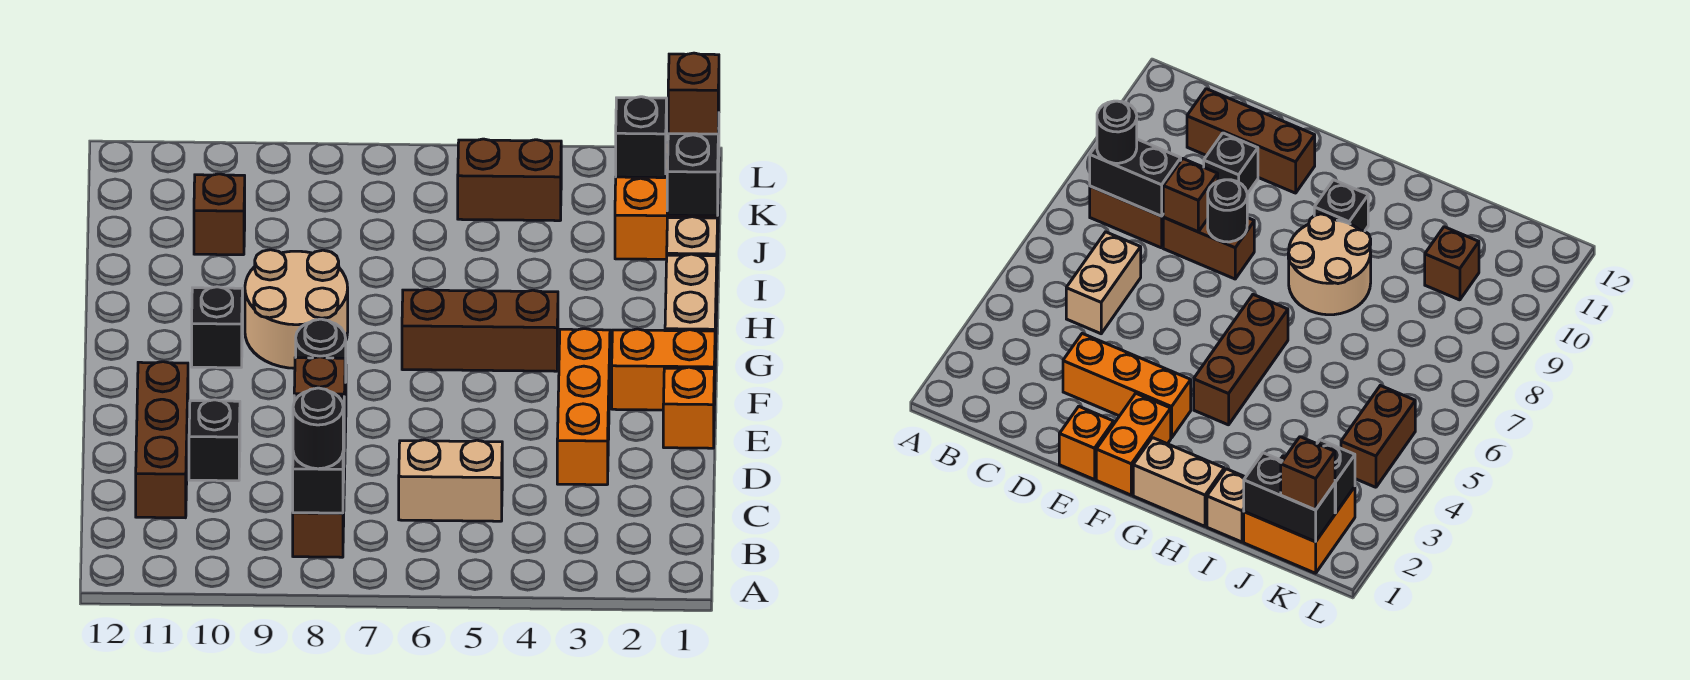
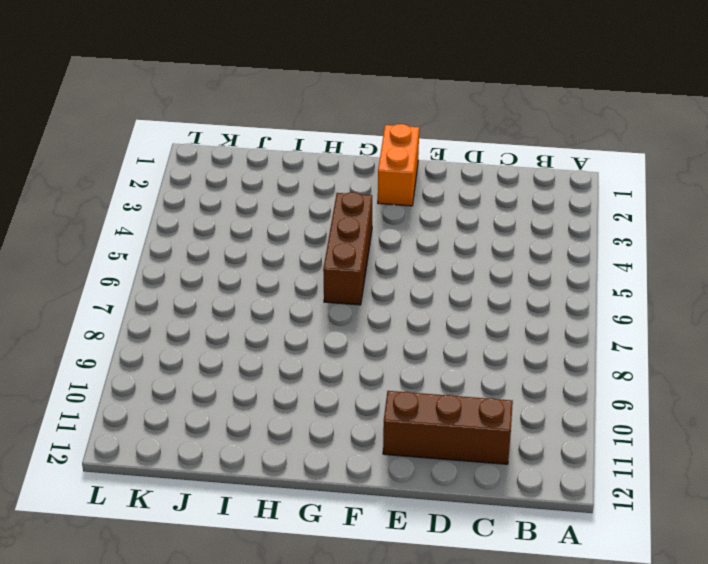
none -> brown 1x2 brick [293,483,344,557]
none -> tan 1x2 brick [399,440,502,521]
none -> orange 1x3 brick [557,329,610,485]

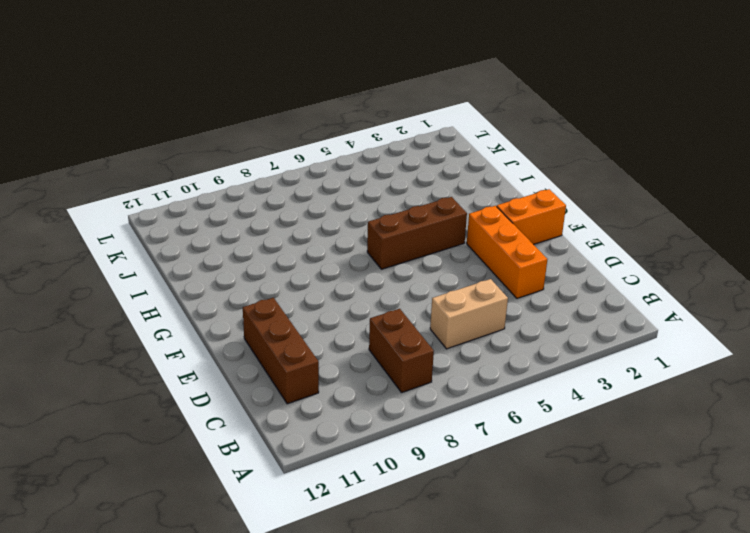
none -> brown 1x2 brick [1163,218,1254,279]
none -> black 1x1 brick [189,400,240,481]
none -> orange 1x1 brick [663,367,714,448]

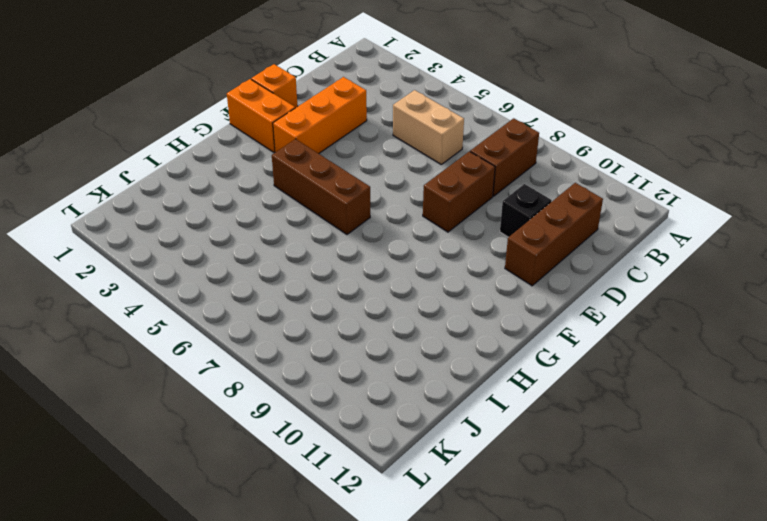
none -> tan 1x2 brick [665,254,717,358]
none -> tan 2x2 round brick [245,250,348,368]
none -> black 1x1 brick [192,287,242,368]

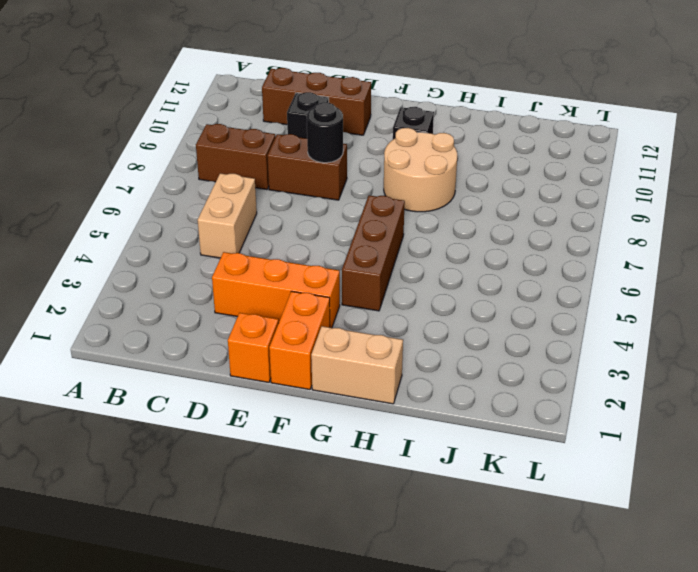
none -> tan 1x1 brick [667,217,718,264]
none -> orange 2x2 brick [615,142,719,259]
none -> brown 1x1 brick [194,174,245,255]

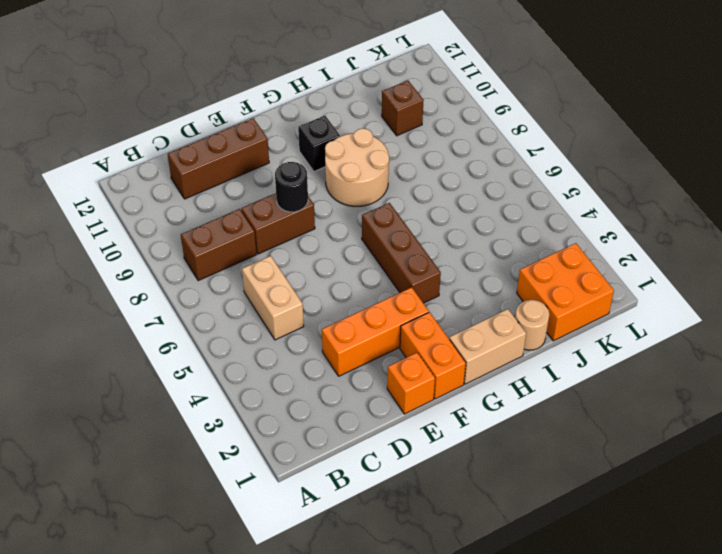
tan 1x1 round brick [515,300,549,350] -> tan 1x1 brick [667,217,718,264]
none -> black 1x1 brick [189,400,240,481]
none -> brown 1x2 brick [458,139,561,221]
none -> black 1x2 brick [293,395,344,513]

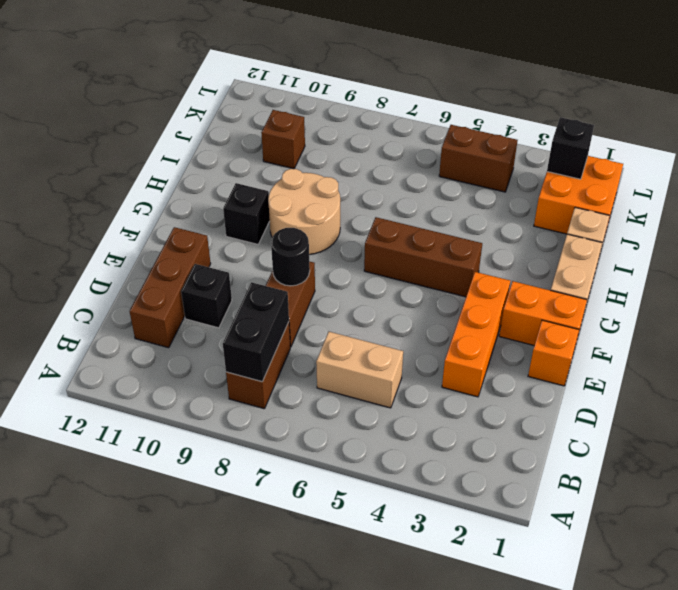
none -> brown 1x1 brick [294,357,345,435]
none -> black 1x2 brick [667,128,719,216]
none -> black 1x1 round brick [293,388,343,469]

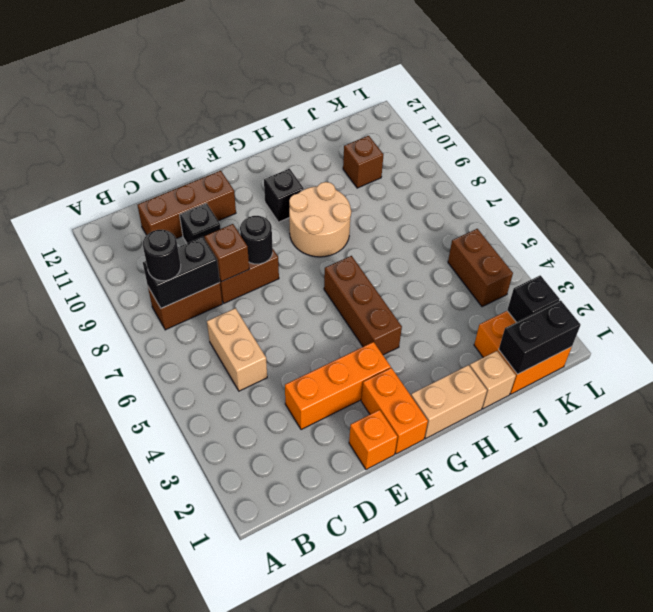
none -> brown 1x1 brick [668,53,719,134]

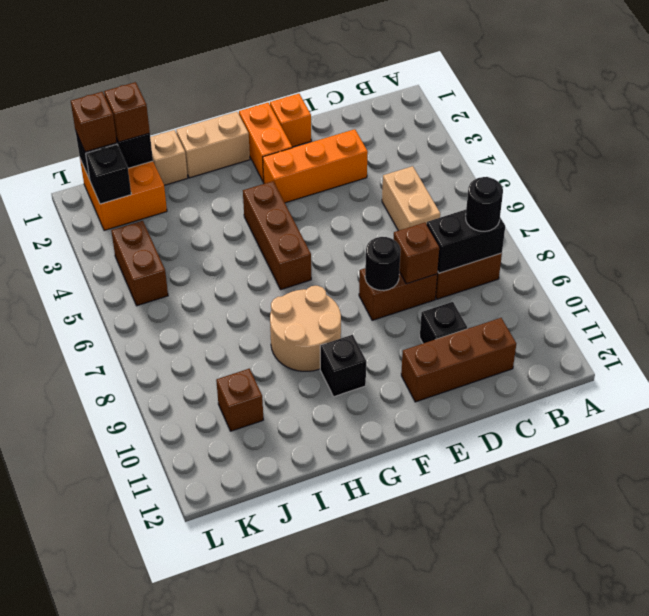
brown 1x1 brick [104,82,150,142] -> none

